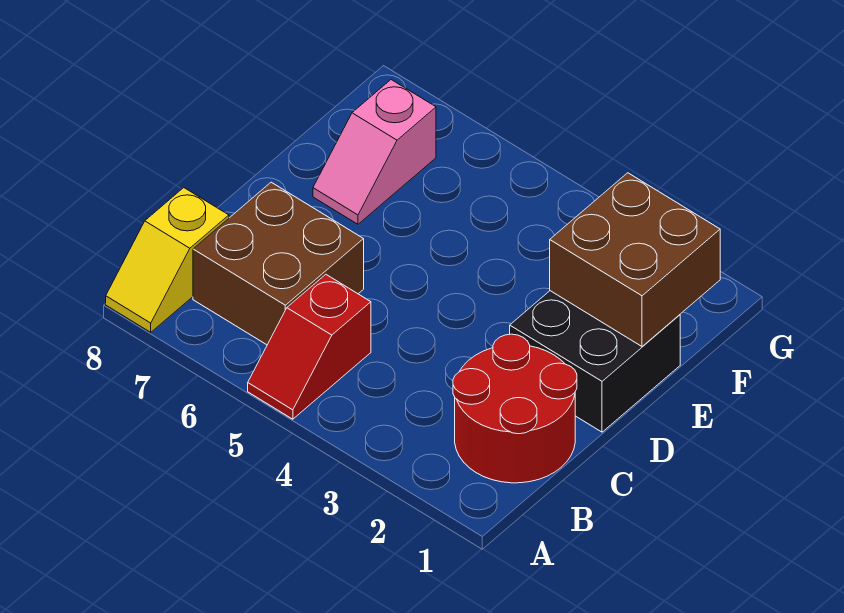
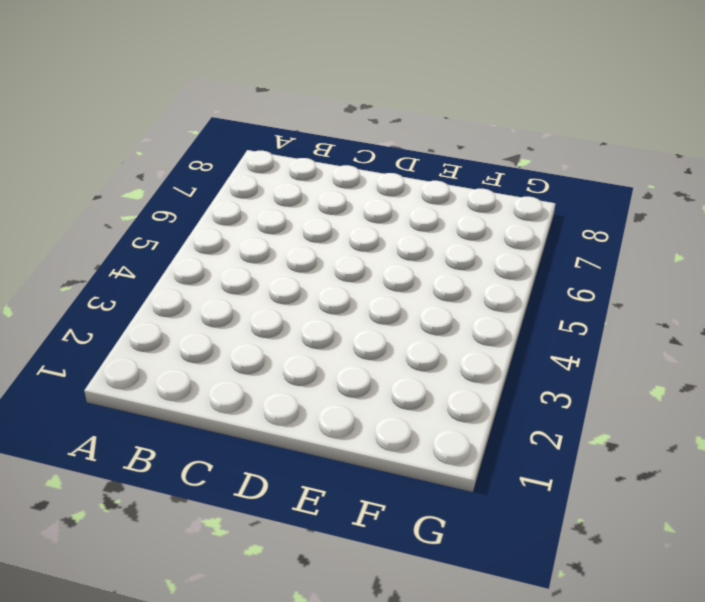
none -> red 1x2 slope [248,274,371,419]
none -> yellow 1x2 slope [106,188,229,332]

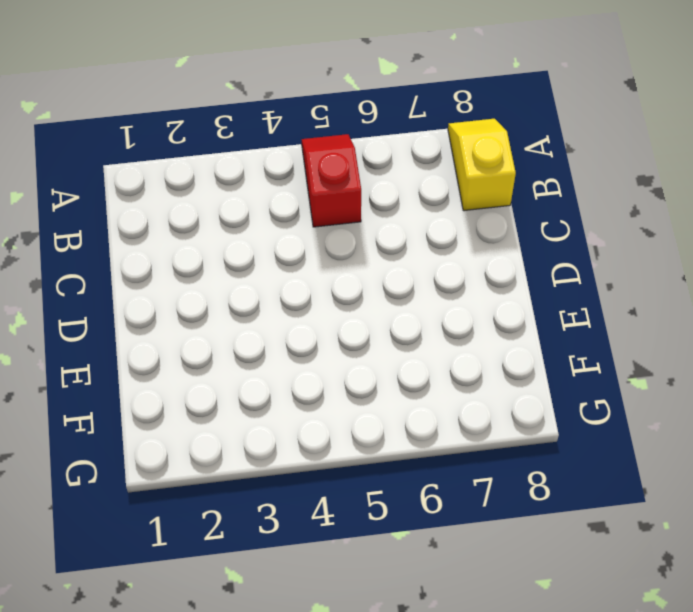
none -> red 2x2 round brick [453,334,577,483]
none -> brown 2x2 brick [193,182,364,345]

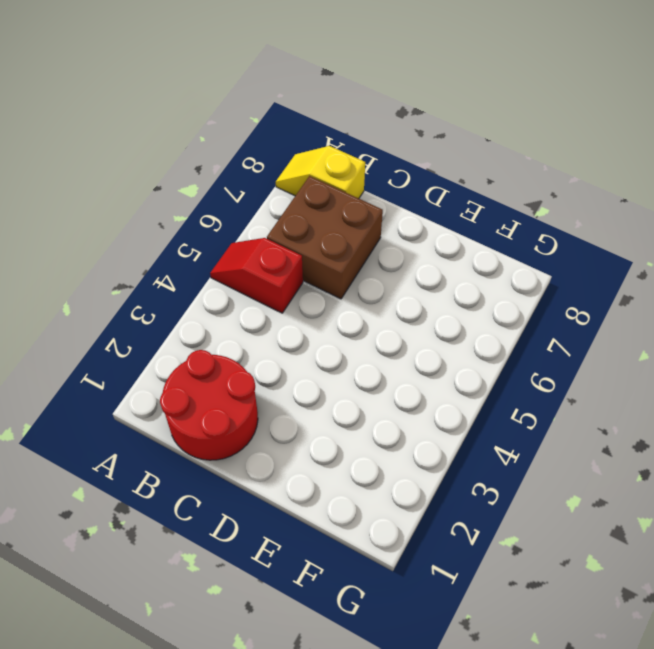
none -> black 2x2 brick [510,291,680,432]
none -> pink 1x2 slope [313,80,436,224]

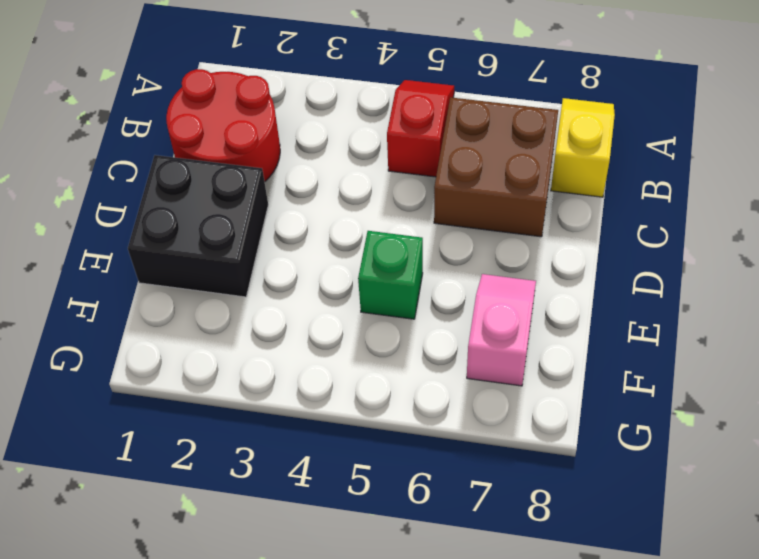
green 1x1 brick [358,231,423,319] -> none
none -> brown 2x2 brick [550,173,720,346]

